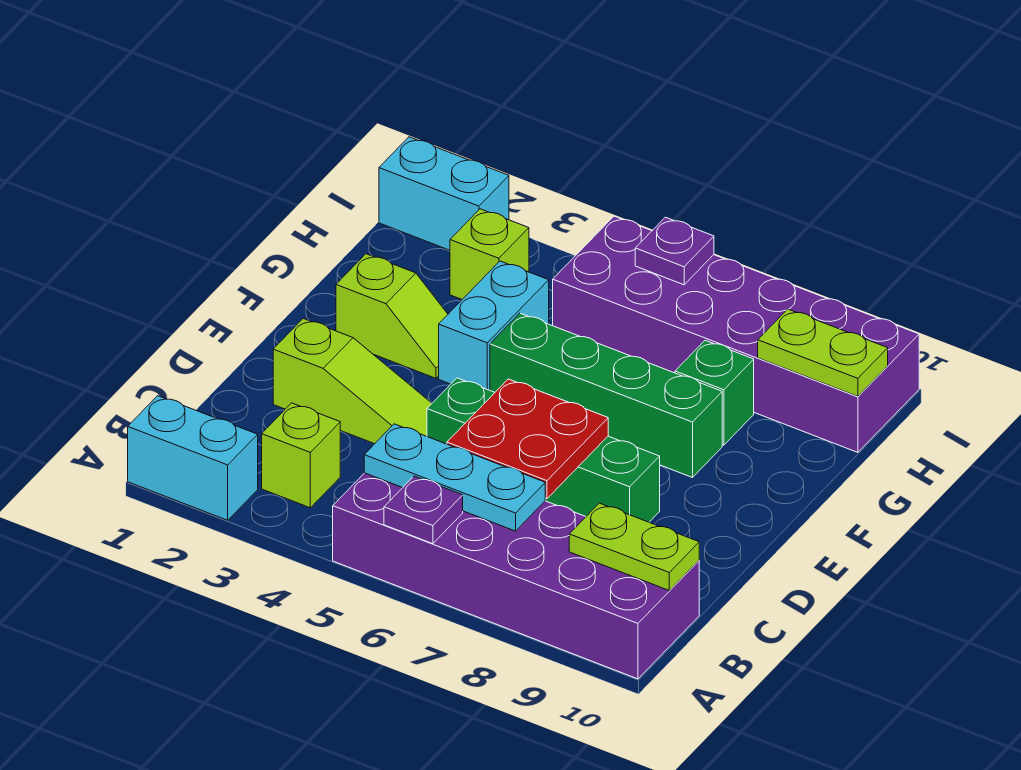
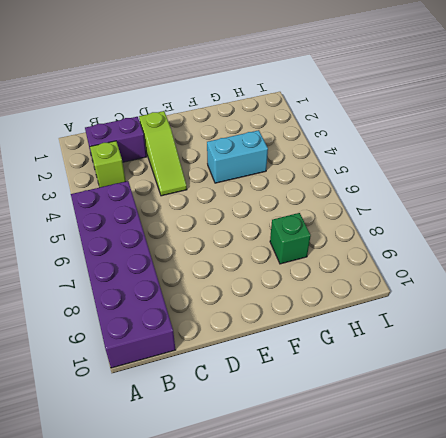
purple 1x2 brick [85,117,147,162] -> none
none -> cyan 1x2 brick [128,396,258,520]
none -> green 1x4 brick [427,378,660,522]
none -> lime 1x2 slope [336,254,448,378]

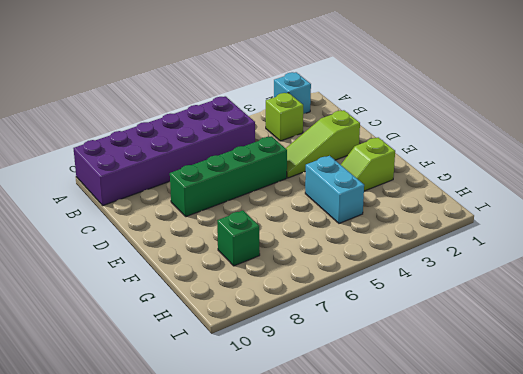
cyan 1x1 brick [274,72,311,114] -> cyan 1x2 brick [128,396,258,520]
none -> green 1x4 brick [490,313,722,478]
none -> lime 1x1 brick [450,209,529,299]
none -> purple 2x6 brick [553,216,919,452]

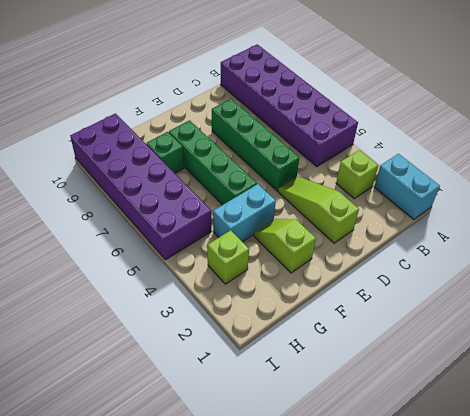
none -> cyan 1x2 brick [379,137,509,250]
none -> purple 1x1 plate [384,476,463,544]
none -> cyan 1x3 plate [364,424,545,531]

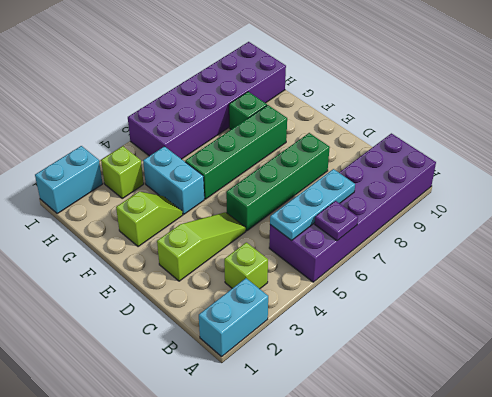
none -> lime 1x2 plate [569,503,699,590]
none -> red 2x2 plate [447,379,608,499]
none -> lime 1x2 plate [758,309,888,396]

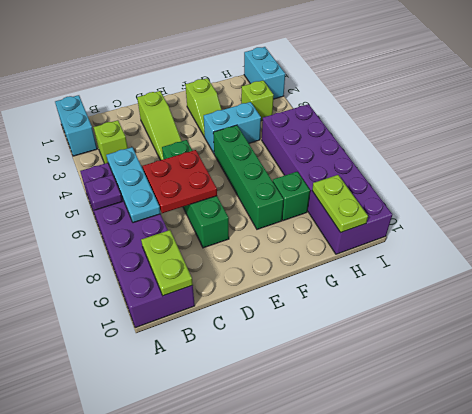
none -> purple 1x1 plate [635,217,714,285]

